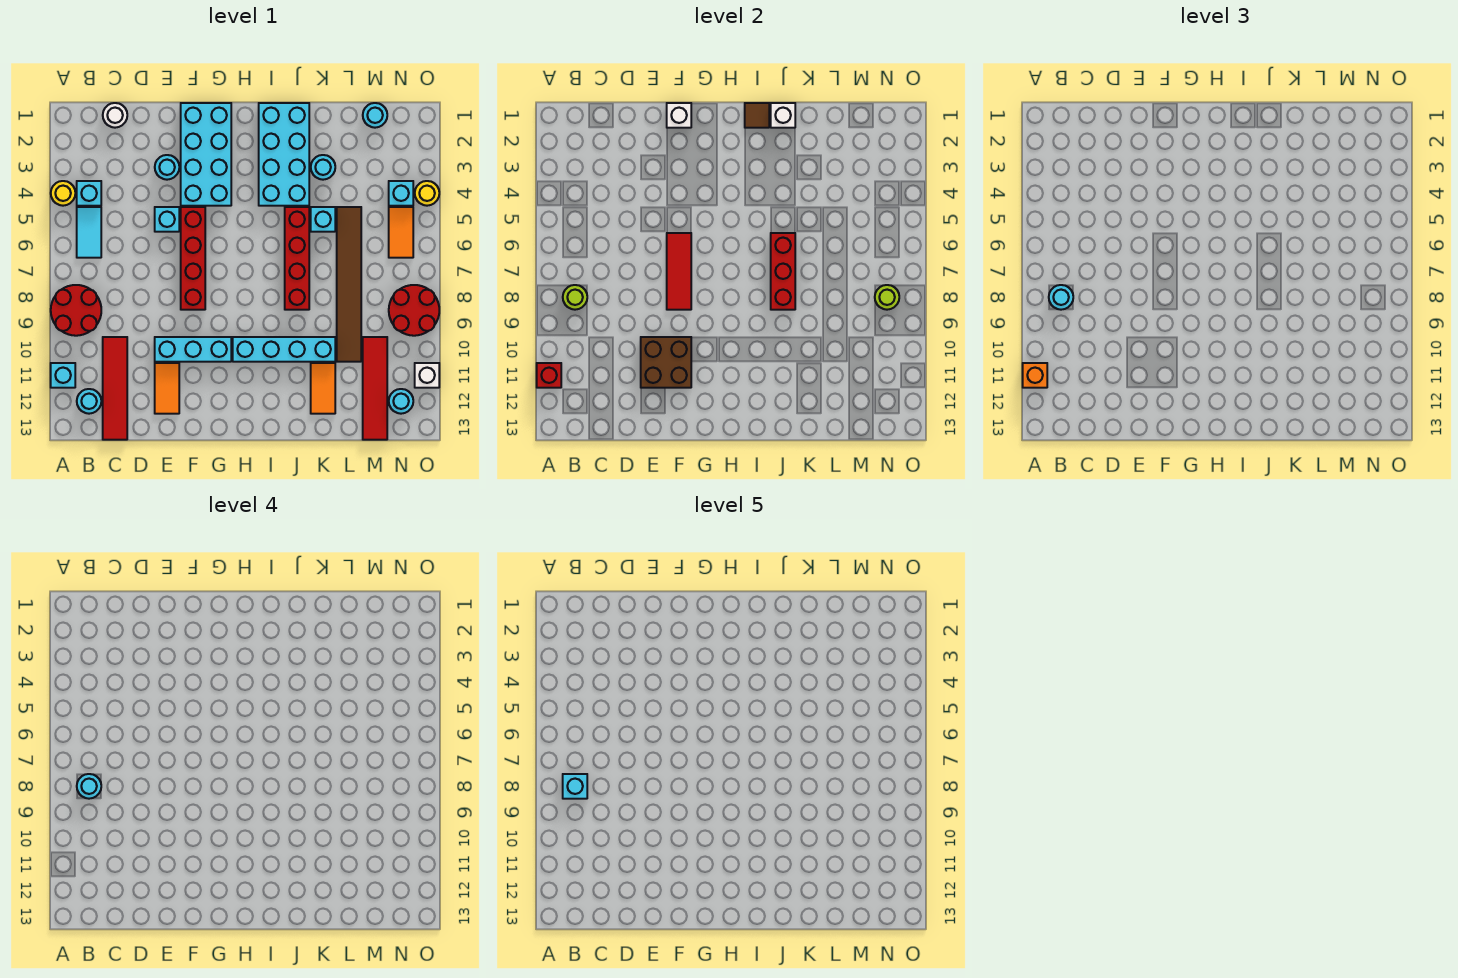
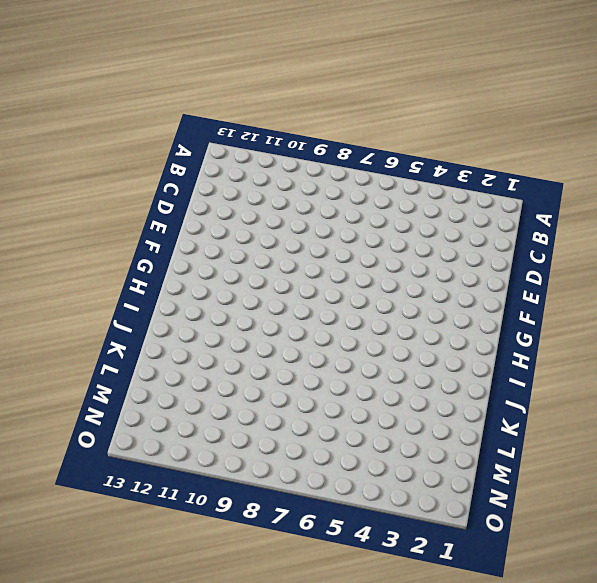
none -> yellow 1x1 round brick [51,181,75,206]
none -> red 2x2 round brick [51,285,101,336]
none -> cyan 1x1 brick [51,363,75,388]
none -> cyan 1x1 brick [77,181,101,206]

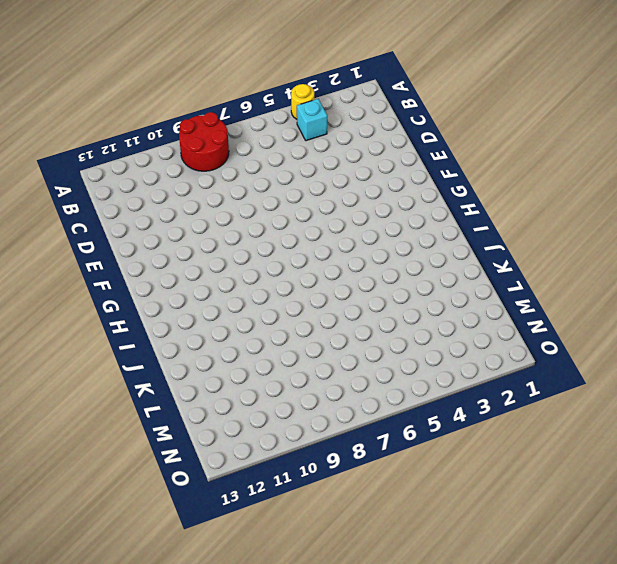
none -> cyan 1x1 brick [51,363,75,388]
none -> cyan 1x2 tile [77,207,101,258]
none -> cyan 1x1 round brick [77,389,101,414]
none -> white 1x1 round brick [103,103,127,128]

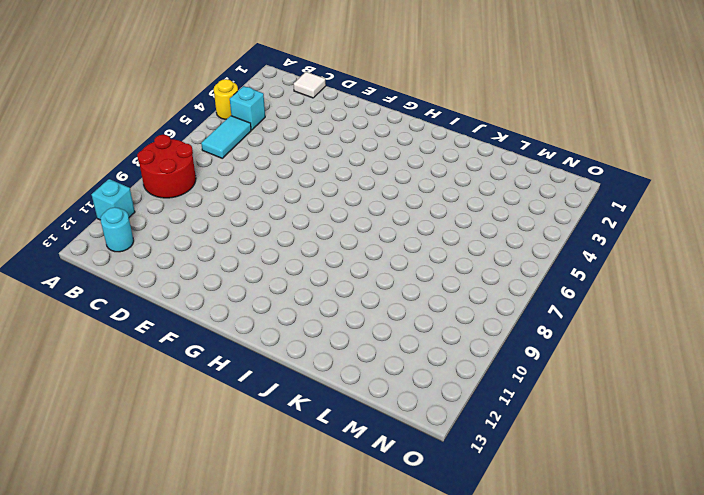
white 1x1 tile [294,72,326,98] -> white 1x1 round brick [103,103,127,128]
none -> red 1x4 tile [103,337,127,440]
none -> cyan 1x1 round brick [155,155,179,180]
none -> cyan 1x1 brick [155,207,179,232]
none -> cyan 1x3 brick [155,337,231,362]

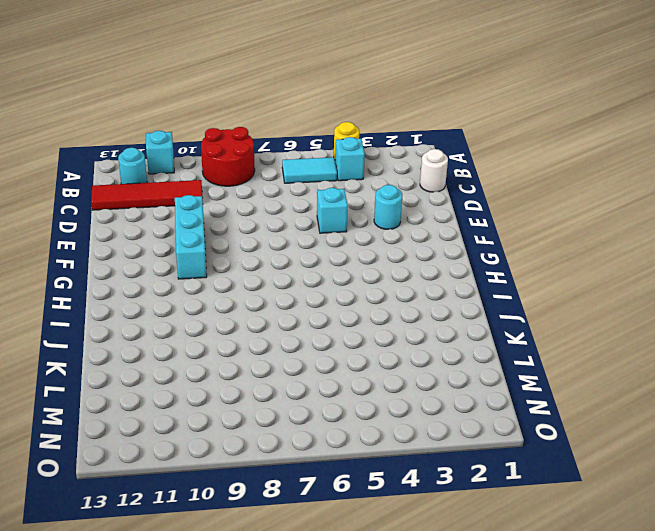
none -> orange 1x2 tile [155,363,179,414]
none -> cyan 2x4 brick [181,103,231,206]
none -> red 1x4 brick [181,207,205,310]
none -> cyan 1x4 brick [233,337,335,362]

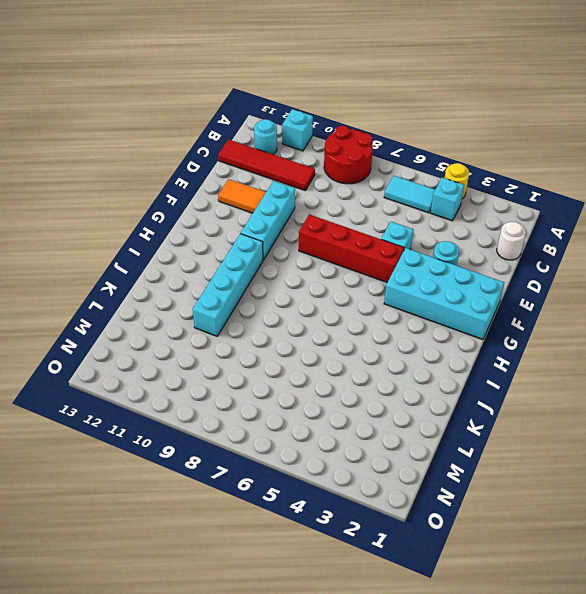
none -> cyan 2x4 brick [259,103,309,206]
none -> red 1x4 brick [285,207,309,310]
none -> cyan 1x1 round brick [311,155,335,180]
none -> cyan 1x1 brick [311,207,335,232]

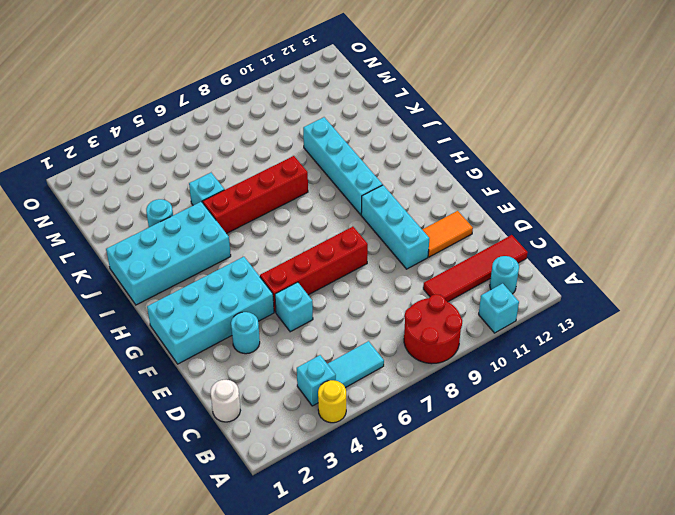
none -> orange 1x2 tile [311,363,335,414]
none -> brown 1x6 tile [337,207,361,362]
none -> cyan 1x1 round brick [363,103,387,128]
none -> red 1x4 tile [363,337,387,440]

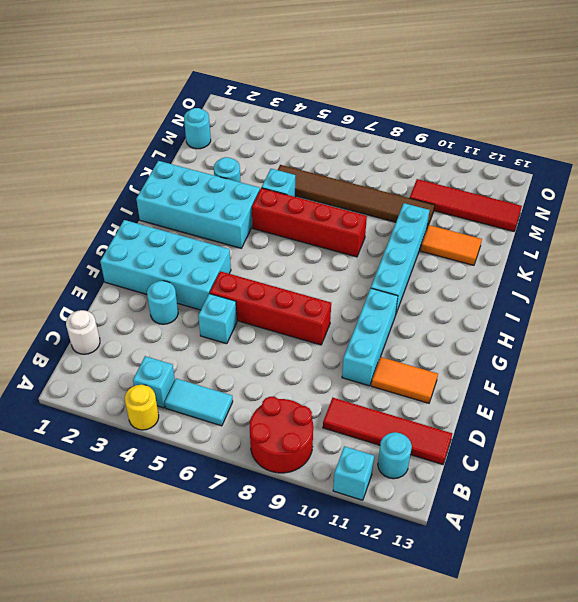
none -> cyan 1x1 brick [389,181,413,206]
none -> orange 1x2 tile [389,207,413,258]
none -> red 2x2 round brick [389,285,439,336]
none -> cyan 1x1 round brick [389,389,413,414]

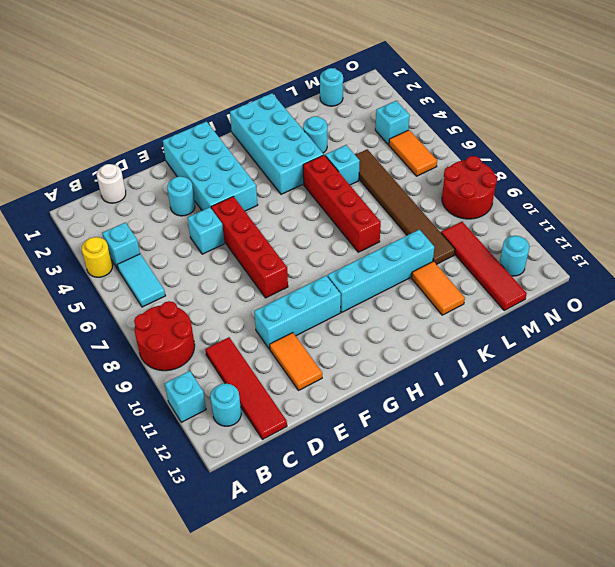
none -> yellow 1x1 round brick [415,181,439,206]
none -> white 1x1 brick [415,363,439,388]
none -> red 1x1 brick [537,363,561,388]
none -> lime 1x1 round brick [563,285,587,310]

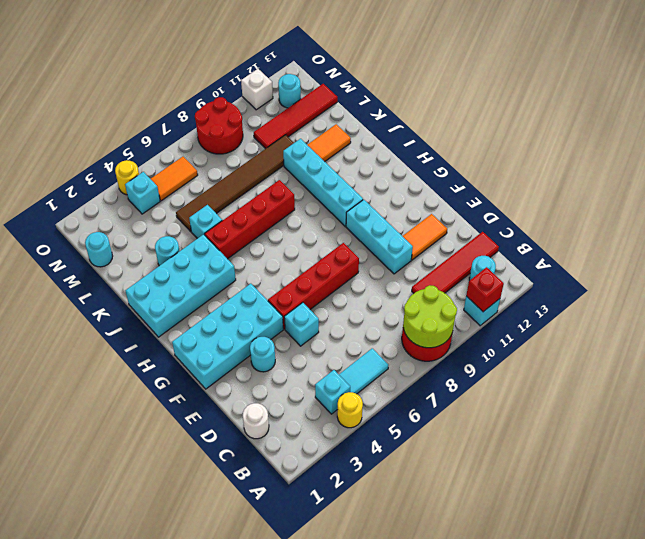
lime 2x2 round brick [403,285,457,348] -> lime 1x1 round brick [563,285,587,310]
none -> brown 2x2 brick [641,337,691,388]
none -> white 1x1 brick [667,103,691,128]
none -> red 1x3 tile [667,233,691,310]
none -> brown 1x1 tile [745,103,769,128]

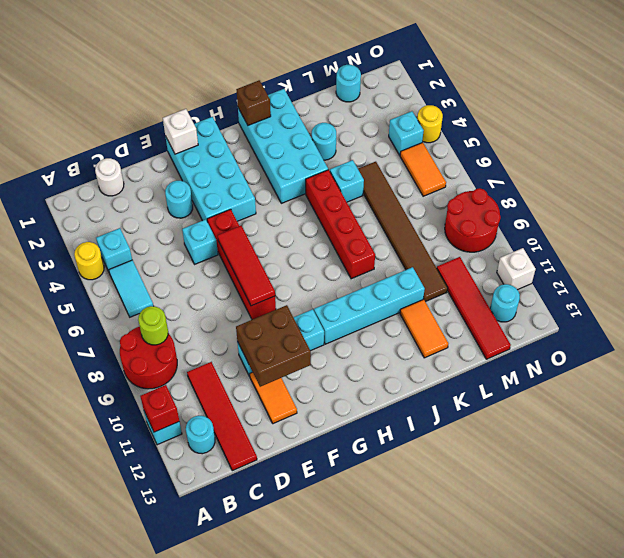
brown 1x1 brick [236,80,271,125] -> brown 1x1 tile [745,103,769,128]
none -> white 1x1 brick [771,103,795,128]
none -> red 1x3 brick [771,233,795,310]
none -> lime 1x1 round brick [875,285,899,310]
none -> orange 1x1 brick [1023,363,1047,388]

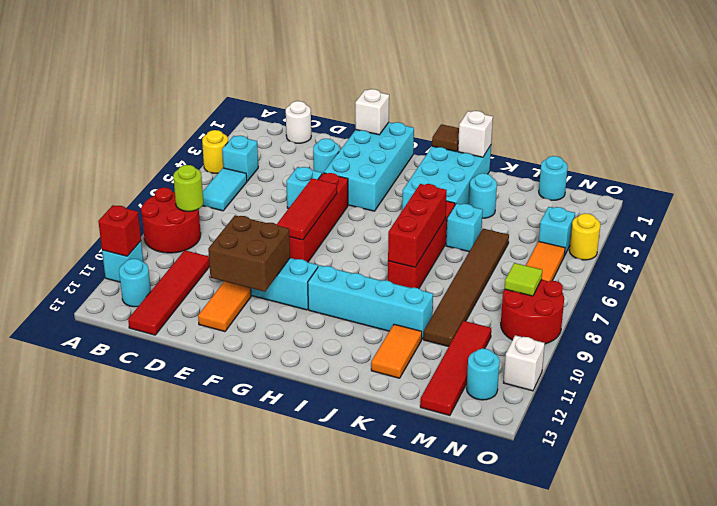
lime 1x1 tile [505,263,542,296] -> lime 1x1 round brick [875,285,899,310]
none -> orange 1x1 brick [1023,363,1047,388]
none -> cyan 1x1 round brick [1049,285,1073,310]
none -> cyan 1x1 round brick [77,774,101,799]
none -> cyan 1x1 brick [563,774,587,799]

